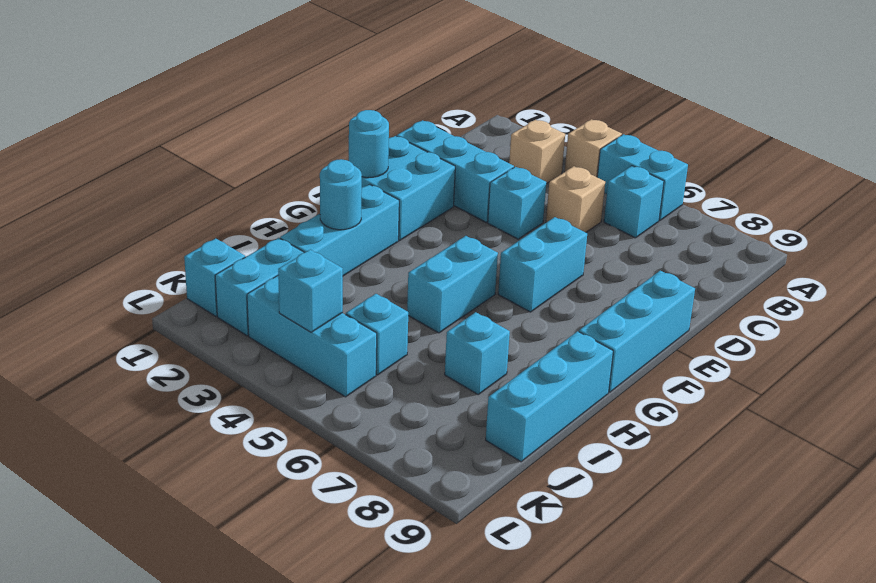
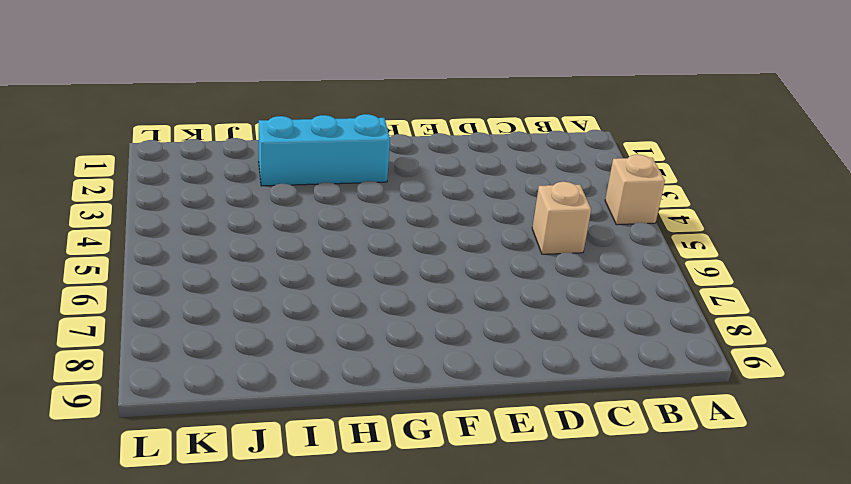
none -> cyan 1x2 brick [597,134,688,221]
none -> tan 1x1 brick [509,120,565,184]
none -> cyan 1x1 brick [604,166,664,238]

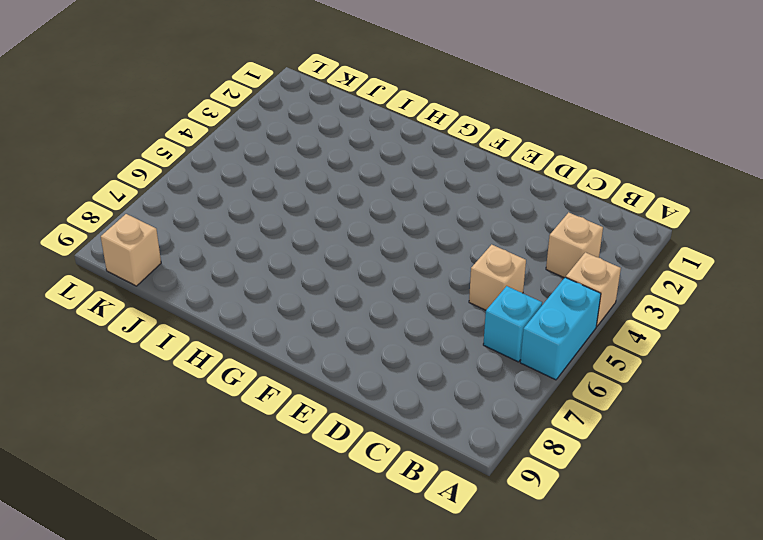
tan 1x1 brick [101,214,161,286] -> none
none -> cyan 1x3 brick [397,120,514,222]
none -> cyan 1x1 brick [488,167,546,239]
none -> cyan 2x2 brick [362,136,455,240]

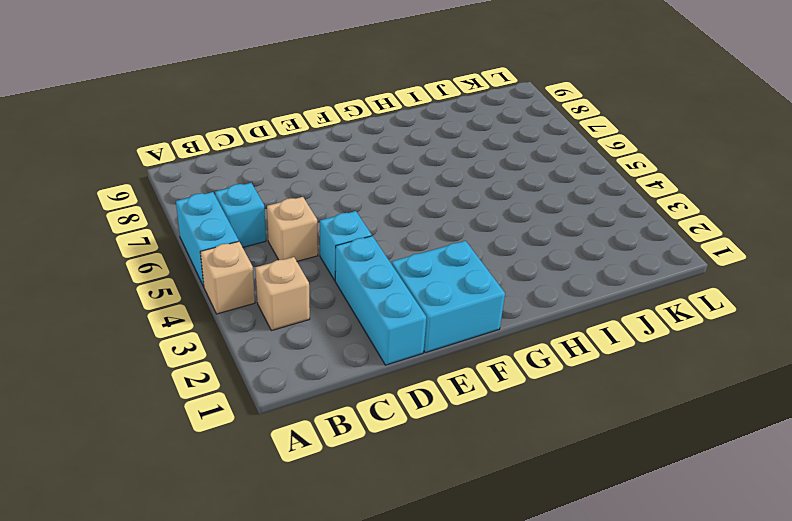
none -> cyan 1x2 brick [498,217,587,312]
none -> cyan 1x3 brick [579,271,695,392]
none -> cyan 1x3 brick [280,184,399,276]

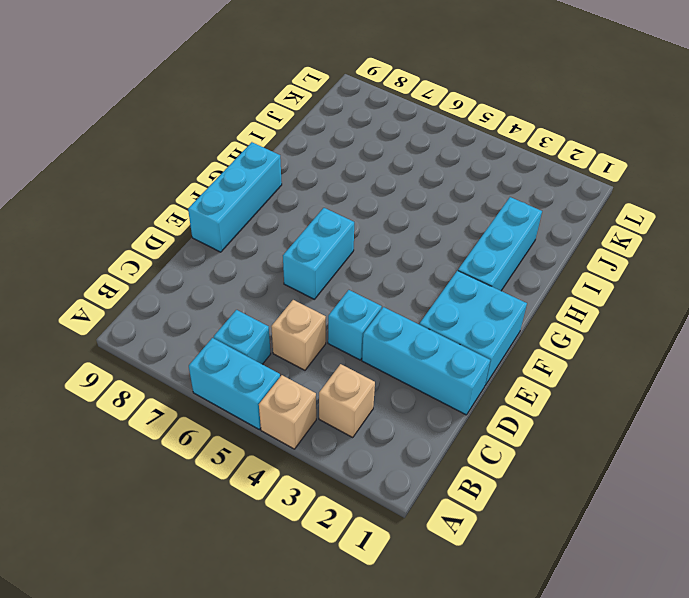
none -> cyan 1x2 brick [407,236,498,333]
none -> cyan 1x3 brick [486,331,613,462]
none -> cyan 1x1 brick [445,312,510,394]

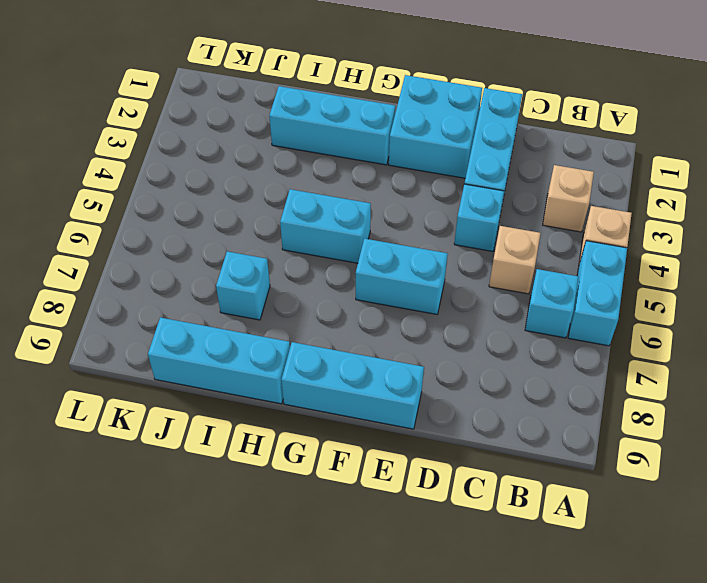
none -> cyan 1x2 brick [215,238,304,336]
none -> cyan 1x1 brick [346,294,408,375]
none -> cyan 1x1 brick [184,238,245,316]

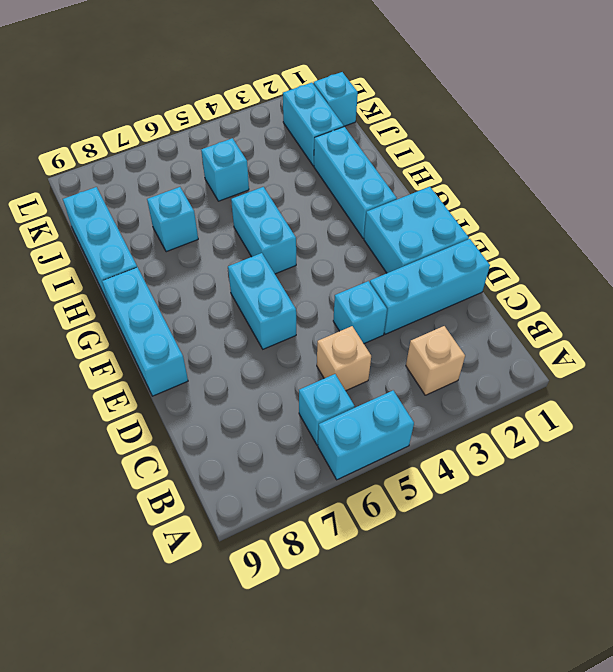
none -> tan 1x1 brick [565,119,622,177]
none -> cyan 1x3 brick [247,276,377,397]
none -> cyan 1x1 round brick [349,110,389,178]

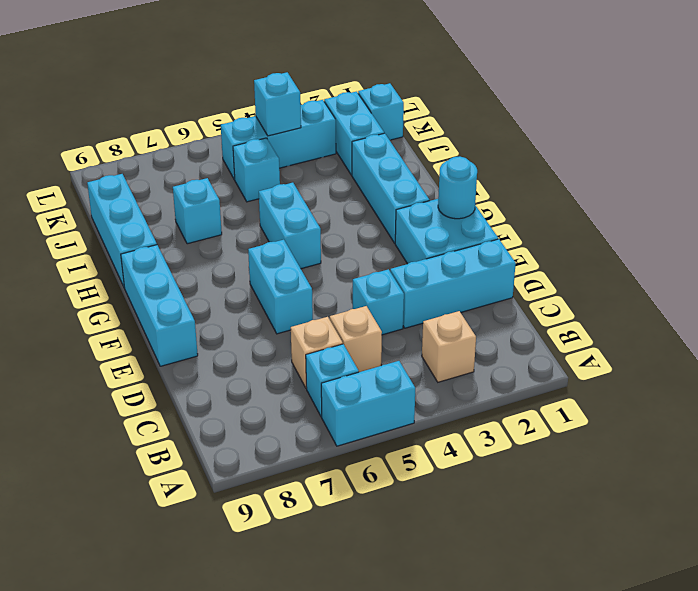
tan 1x1 brick [291,317,343,388] -> tan 1x1 brick moved to [565,119,622,177]
none -> cyan 1x1 round brick [320,159,362,230]

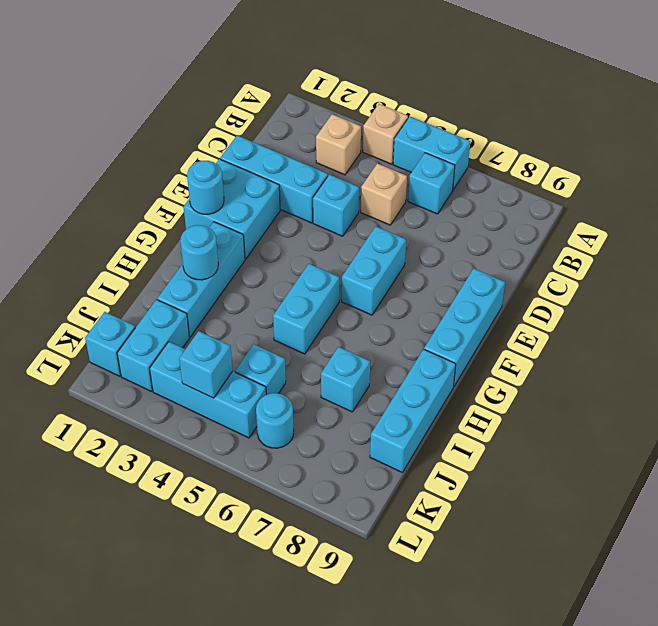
cyan 1x1 round brick [256,393,294,448] -> none

